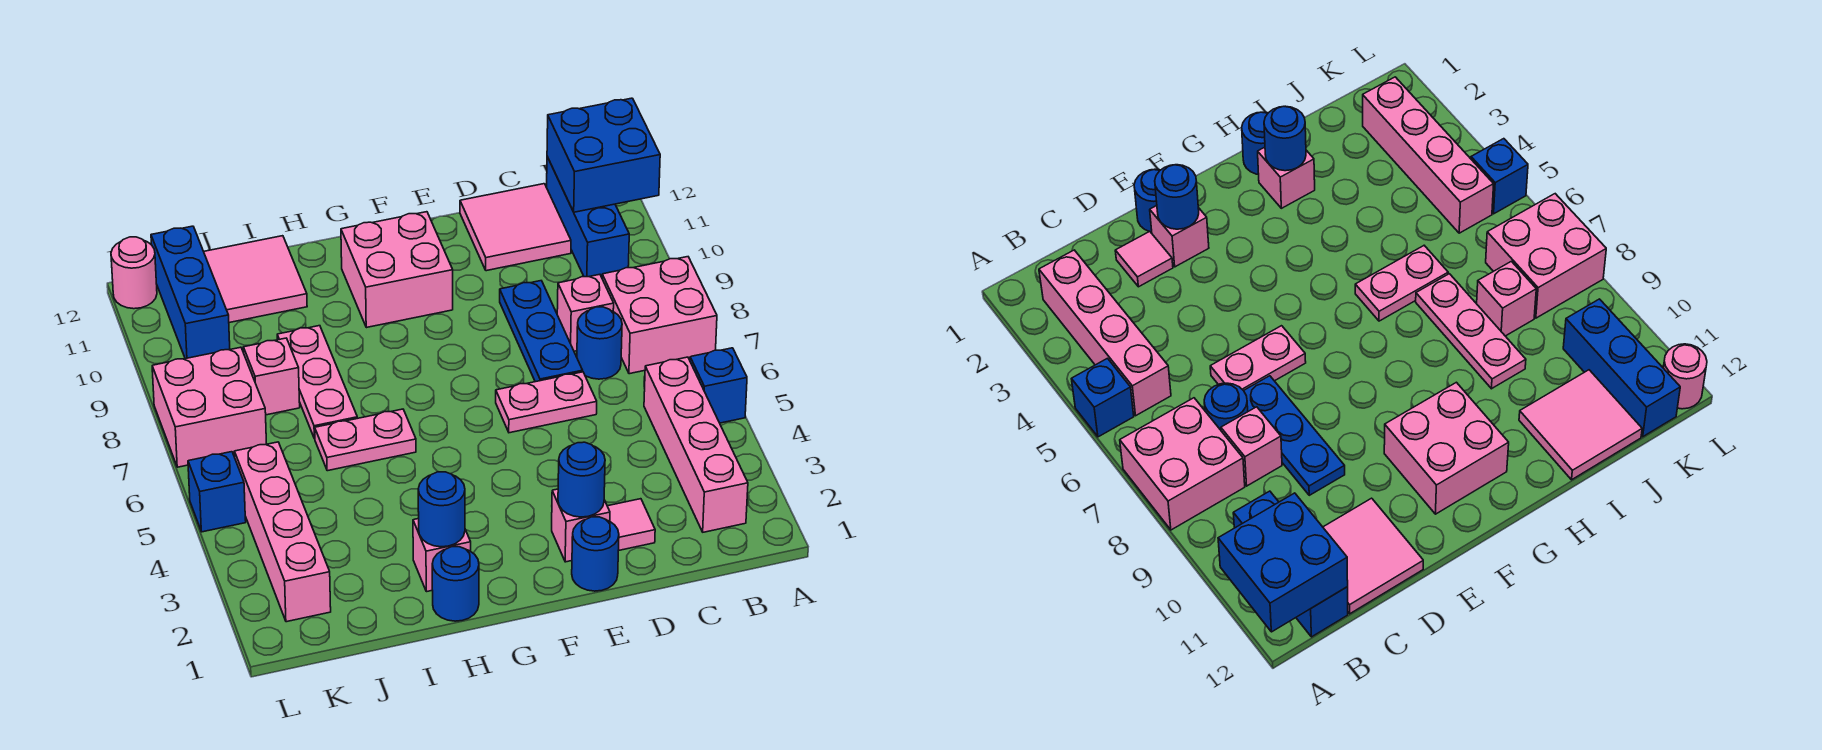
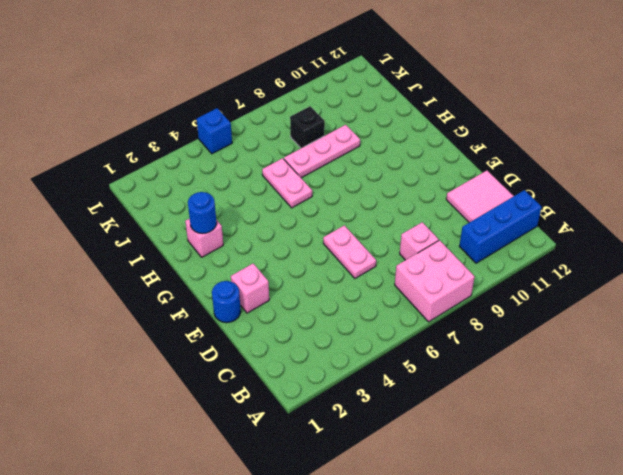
black 1x1 brick [290,106,325,148] -> pink 1x1 brick [243,338,300,415]
none -> blue 1x1 brick [690,348,747,423]
none -> pink 1x4 brick [644,357,748,532]
none -> blue 1x1 round brick [577,307,622,379]

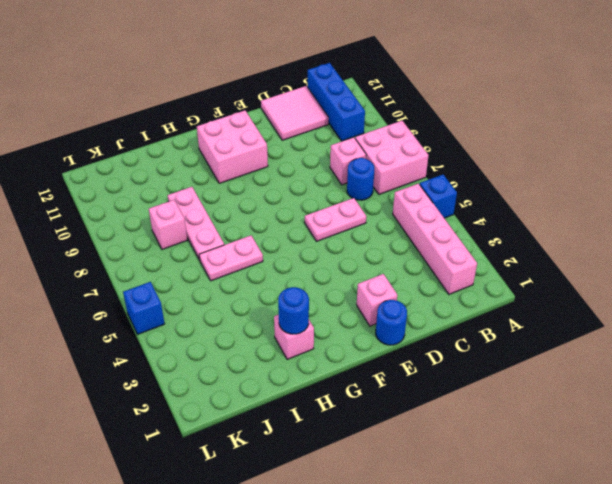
none -> pink 1x1 tile [607,499,655,551]
none -> blue 1x3 plate [500,281,583,382]
none -> blue 1x1 round brick [432,547,479,621]

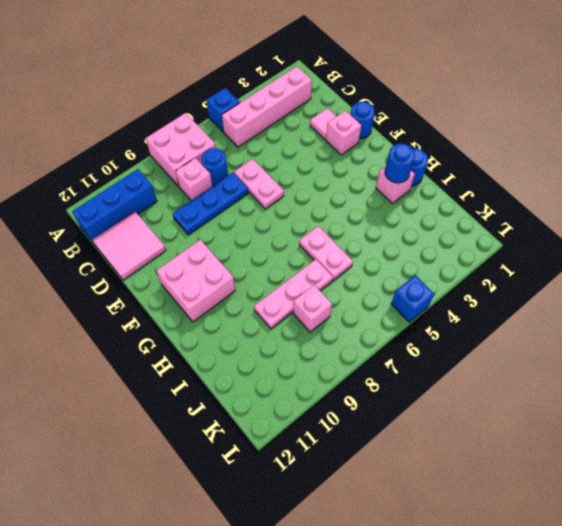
none -> pink 2x2 tile [204,236,307,323]
none -> pink 1x4 brick [234,442,331,622]
none -> pink 2x2 brick [152,347,266,467]

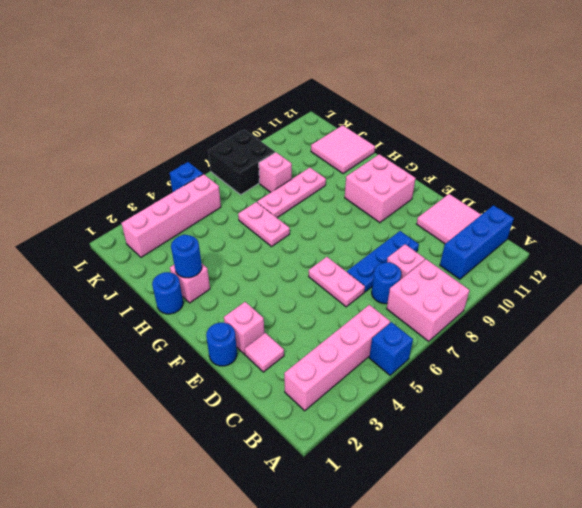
black 2x2 brick [208,130,275,195] -> pink 2x2 brick [152,347,266,467]
none -> blue 1x3 brick [151,226,230,359]
none -> pink 1x1 round brick [111,237,157,309]
none -> blue 2x2 brick [547,98,660,212]

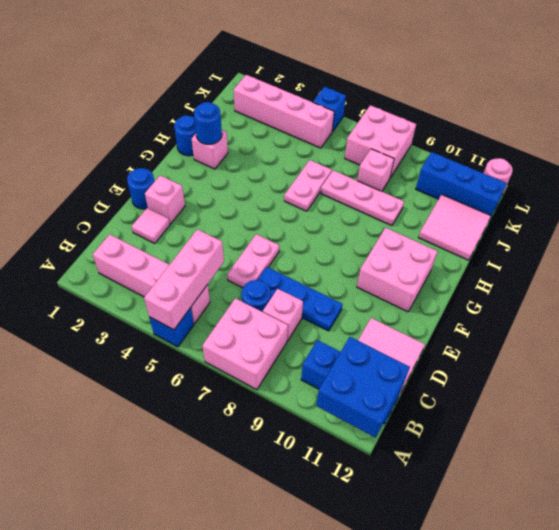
pink 1x3 brick [144,229,224,330] -> none
none -> blue 1x1 round brick [558,442,605,517]

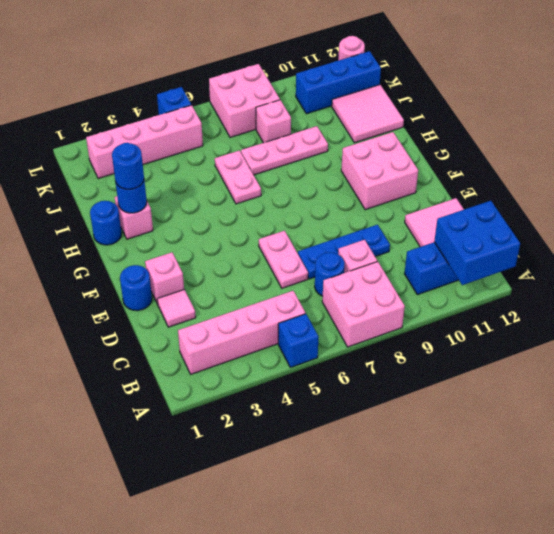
blue 1x1 round brick [112,143,144,189] -> blue 1x1 round brick moved to [558,442,605,517]

